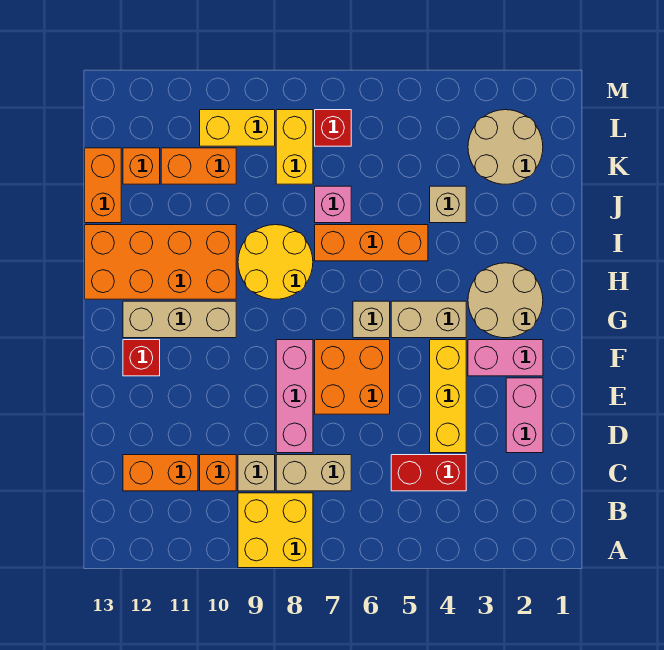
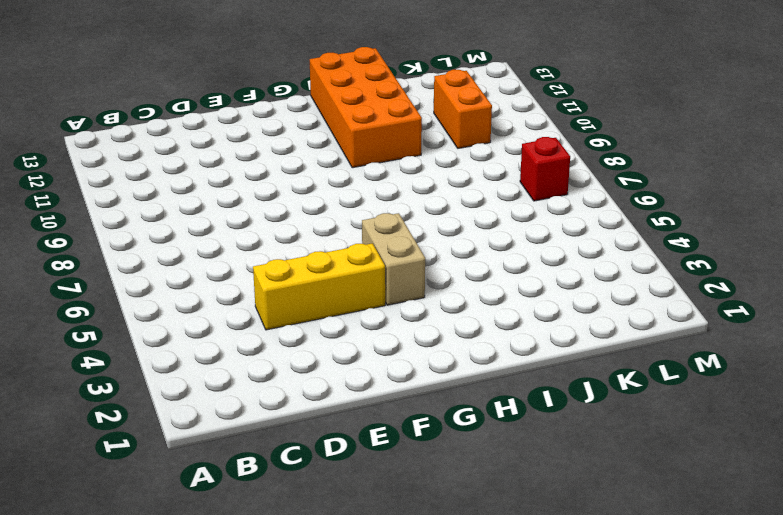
none -> yellow 2x2 brick [238,493,313,568]
none -> red 1x2 brick [391,455,466,491]
none -> tan 1x2 brick [276,455,351,491]

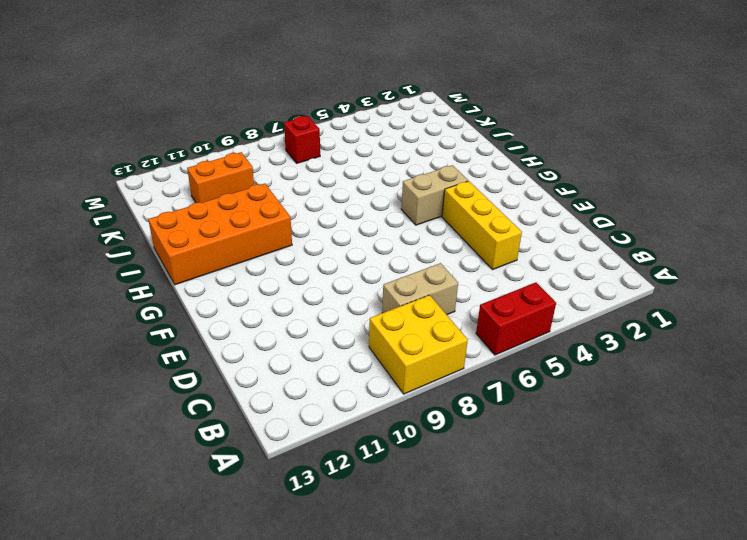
red 1x2 brick [476,282,556,355] -> red 1x2 brick moved to [391,455,466,491]
none -> tan 1x1 brick [238,455,275,491]
none -> orange 1x1 brick [200,455,236,491]
none -> orange 1x2 brick [123,455,198,491]

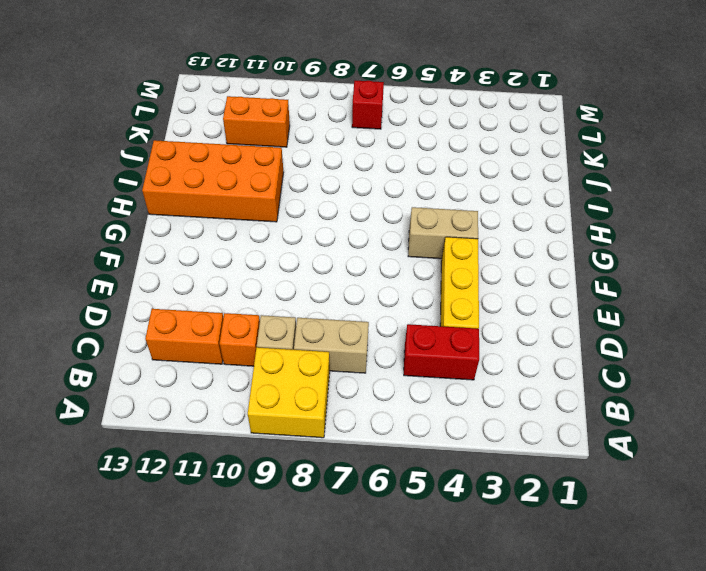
none -> pink 1x2 brick [506,378,543,453]
none -> pink 1x3 brick [276,340,313,453]
none -> orange 2x2 brick [315,340,390,414]

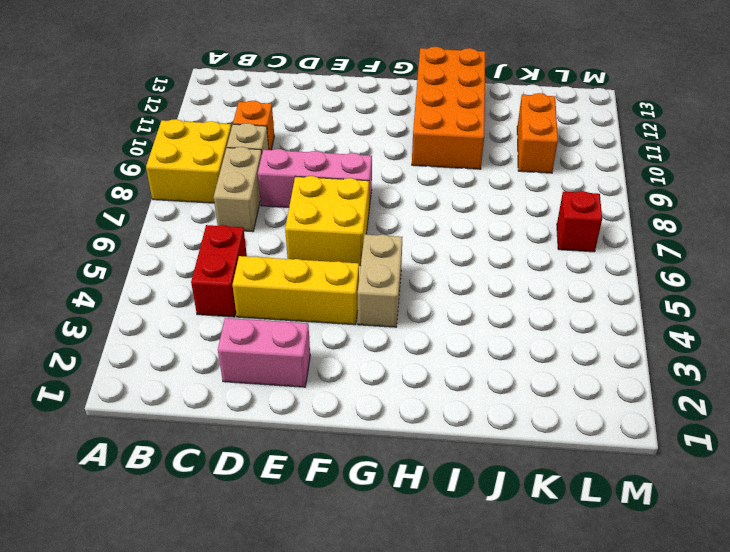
yellow 2x2 brick [285,176,369,266] -> orange 2x2 brick [315,340,390,414]
none -> orange 1x2 brick [123,455,198,491]
none -> pink 1x2 brick [468,340,543,376]
none -> red 1x1 brick [123,340,160,376]

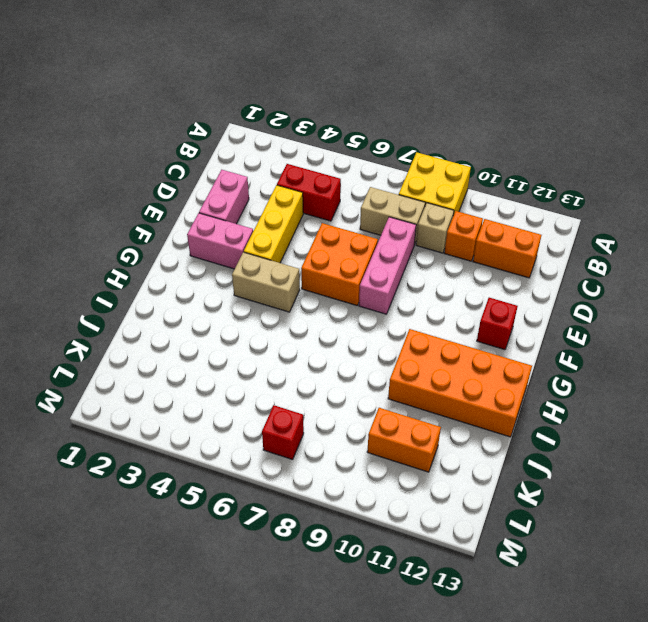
none -> tan 2x2 round brick [468,263,543,338]
none -> tan 1x1 brick [353,301,390,338]
none -> tan 1x3 brick [123,301,236,338]

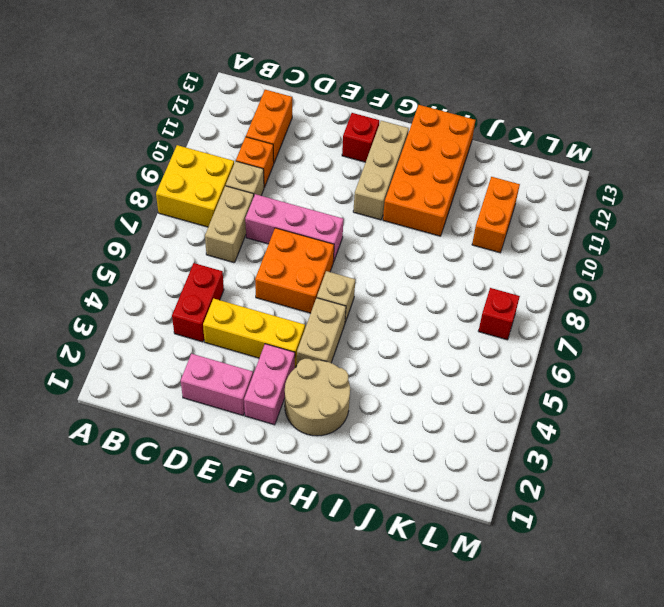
none -> yellow 2x2 round brick [238,225,313,299]
none -> orange 1x3 brick [315,225,428,261]
none -> tan 1x1 brick [430,186,466,223]

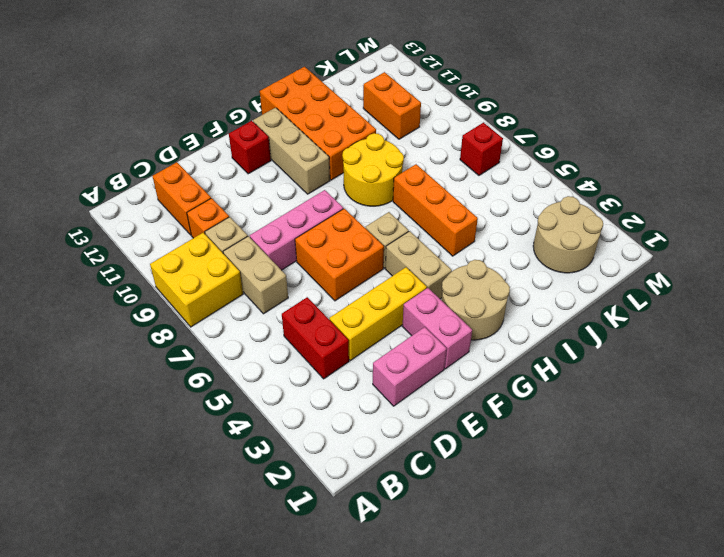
none -> tan 1x1 brick [430,186,466,223]
none -> pink 1x1 brick [315,186,351,223]
none -> orange 1x2 brick [85,148,121,223]

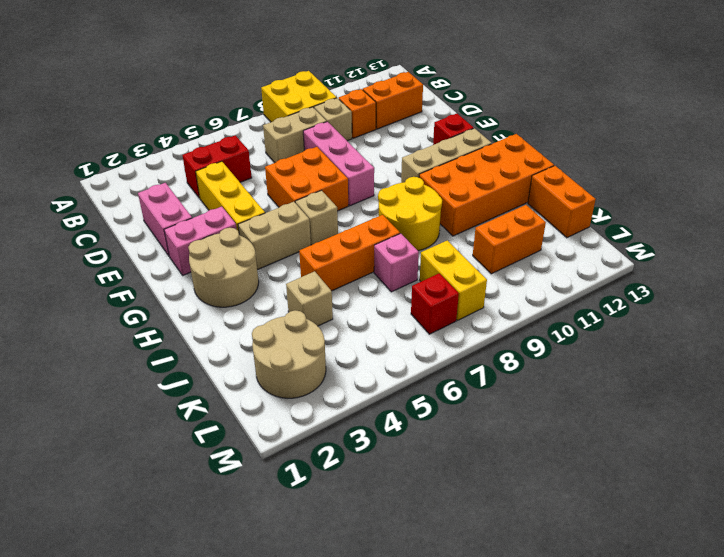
none -> orange 1x1 brick [123,148,160,184]
none -> yellow 1x2 brick [200,110,275,146]

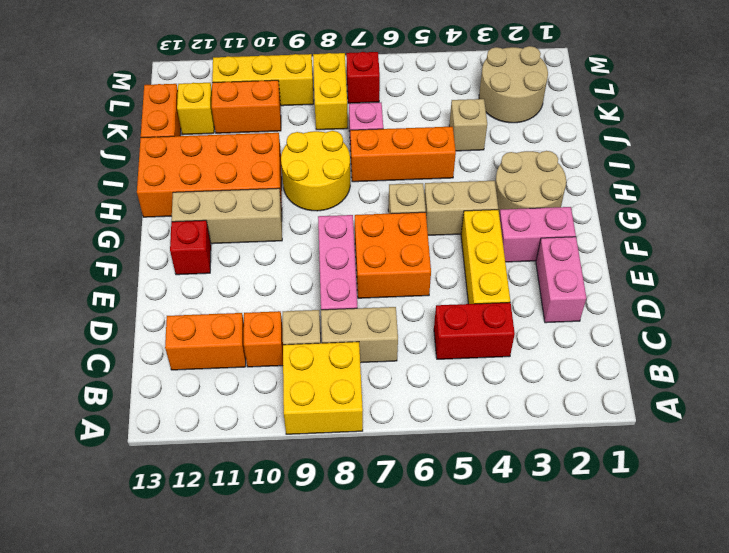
yellow 1x1 brick [177,83,214,135] -> orange 1x1 brick [123,148,160,184]
yellow 1x3 brick [212,54,314,106] -> yellow 1x2 brick [200,110,275,146]

